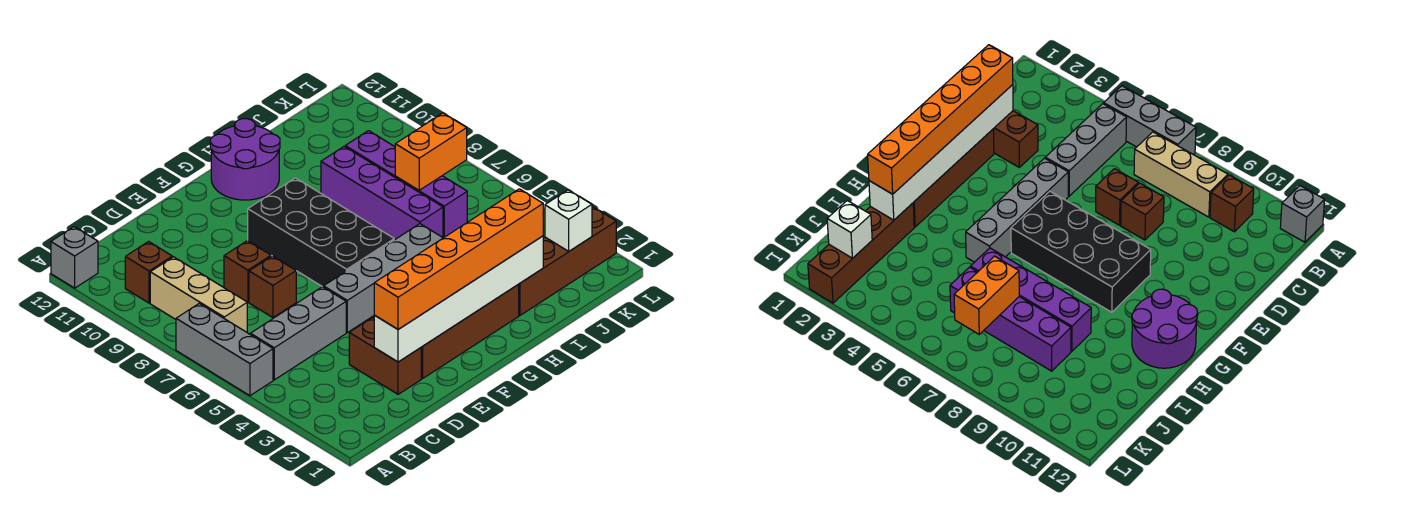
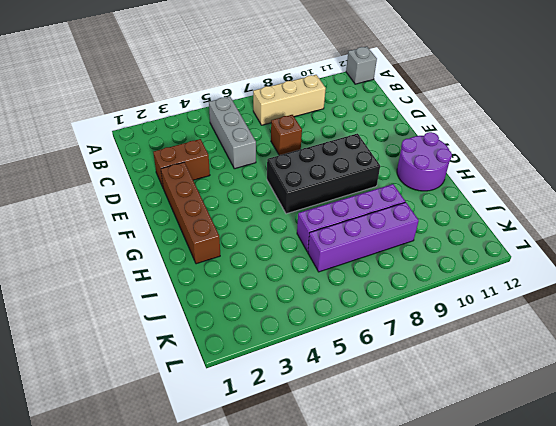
none -> grey 1x3 brick [176,303,273,396]
none -> brown 1x1 brick [125,242,172,303]
none -> brown 1x1 brick [224,241,271,302]

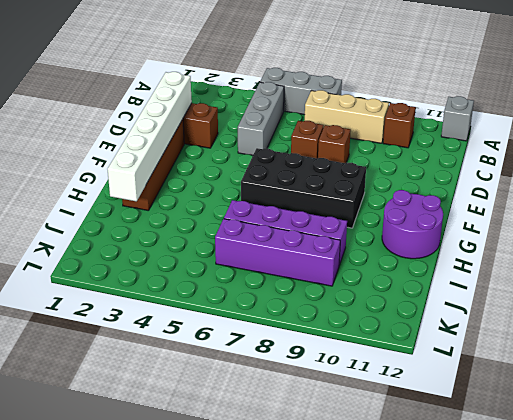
none -> grey 1x4 brick [324,224,443,332]
none -> brown 1x4 brick [519,207,616,315]
none -> orange 1x2 brick [395,113,467,190]

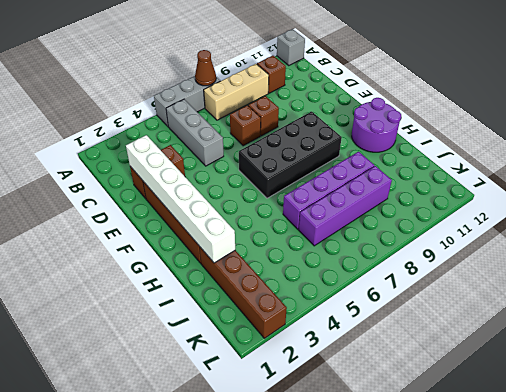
brown 1x1 cone [195,50,216,86] -> none
none -> grey 1x4 brick [324,224,443,332]
none -> orange 1x2 brick [395,113,467,190]
none -> white 1x1 brick [545,190,592,251]

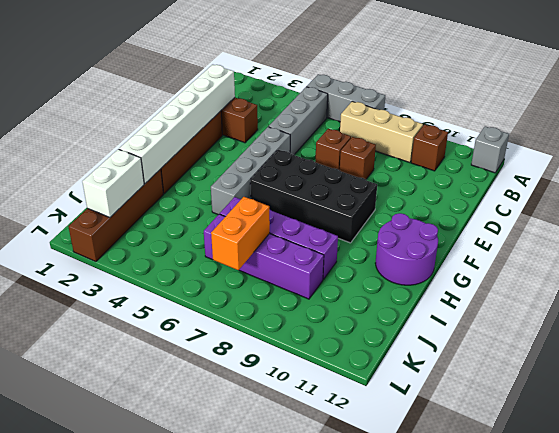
white 1x2 brick [82,149,144,217] -> white 1x1 brick [545,190,592,251]
none -> orange 1x6 brick [374,189,543,329]

